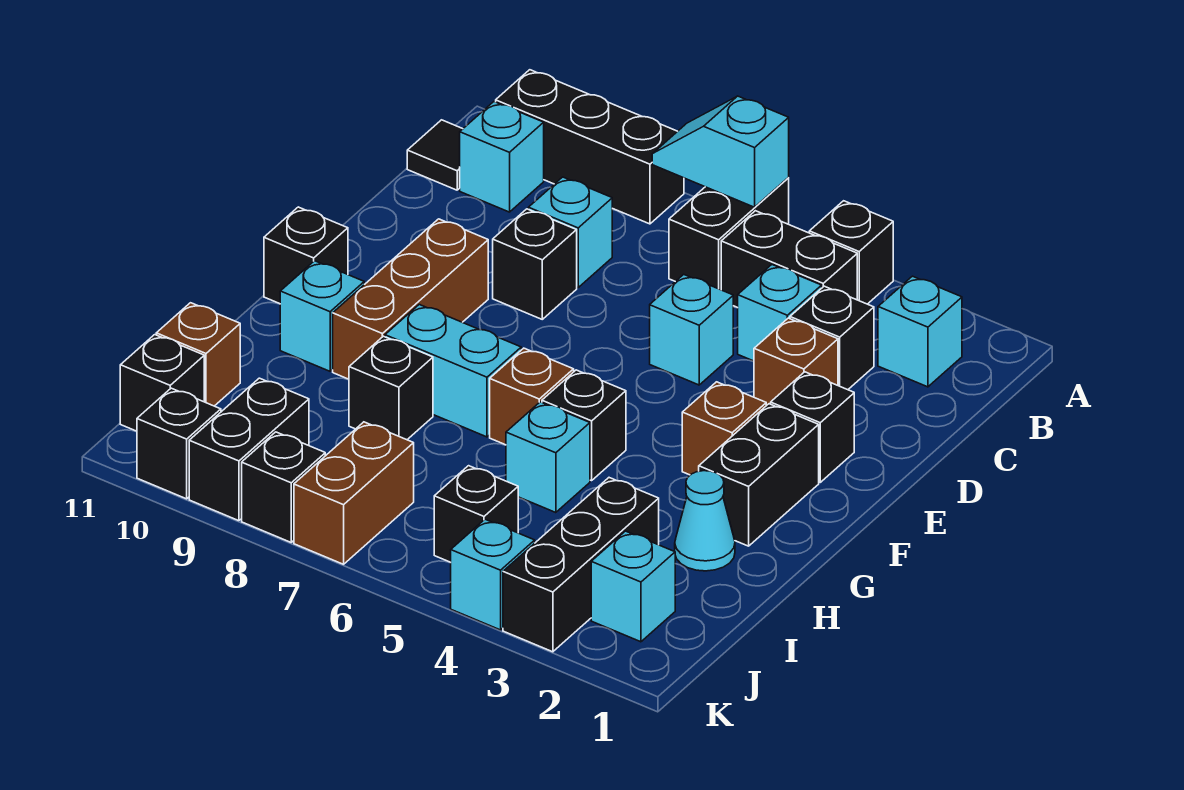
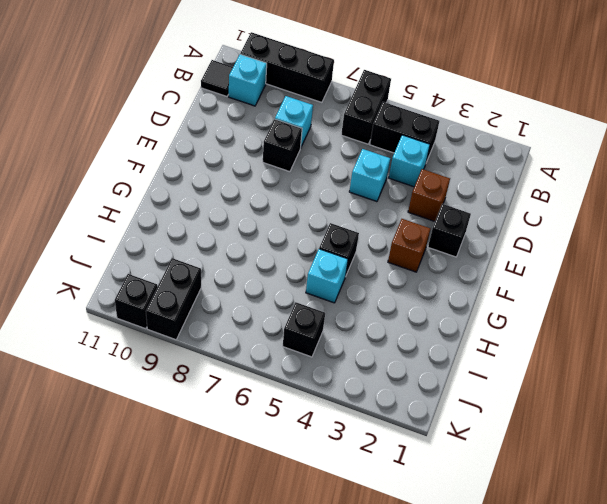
none -> black 1x1 brick [809,201,893,304]
none -> cyan 1x1 brick [878,276,962,387]
none -> black 1x1 brick [790,286,874,390]
none -> brown 1x3 brick [333,219,488,379]

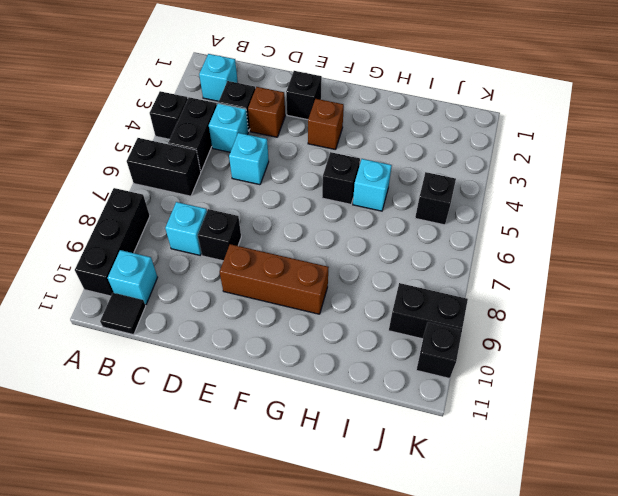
none -> black 1x2 brick [699,404,819,546]
none -> black 1x1 brick [264,207,348,304]
none -> brown 1x1 brick [490,348,574,445]
none -> cyan 1x2 brick [385,305,521,437]

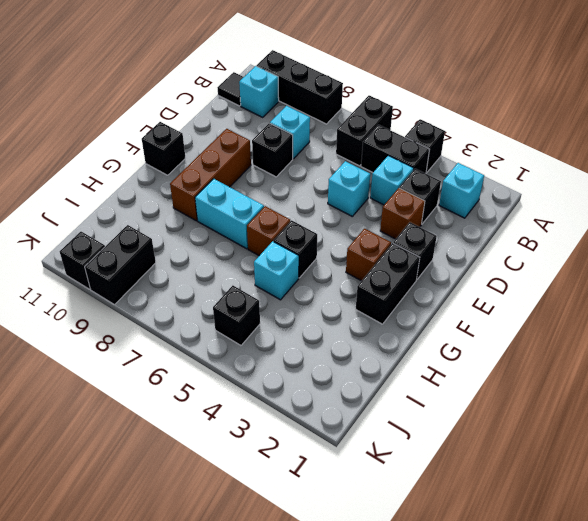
none -> cyan 1x1 brick [280,261,364,371]
none -> cyan 1x1 cone [675,471,735,571]
none -> black 1x1 brick [349,336,433,440]
none -> black 1x3 brick [503,478,659,652]

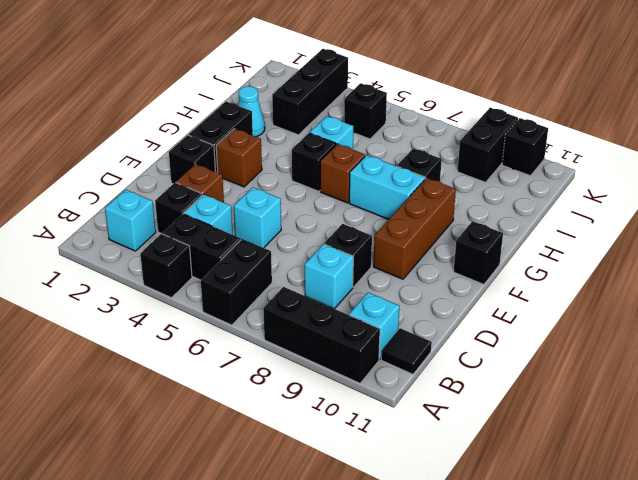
none -> cyan 1x1 brick [280,261,364,371]
none -> brown 1x1 brick [156,303,240,406]
none -> cyan 1x1 brick [591,531,675,642]
none -> brown 1x2 brick [294,422,414,564]

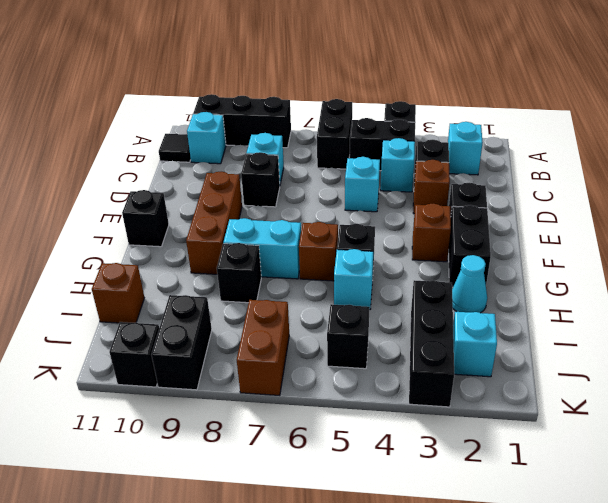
none -> cyan 1x1 brick [280,261,364,371]
none -> black 1x1 brick [120,335,204,431]
none -> cyan 1x1 brick [451,519,535,630]
none -> black 1x1 brick [242,432,325,542]

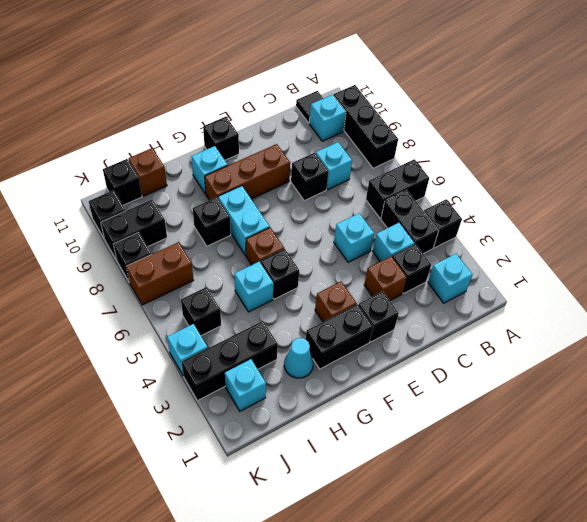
none -> cyan 1x2 slope [652,96,789,207]

